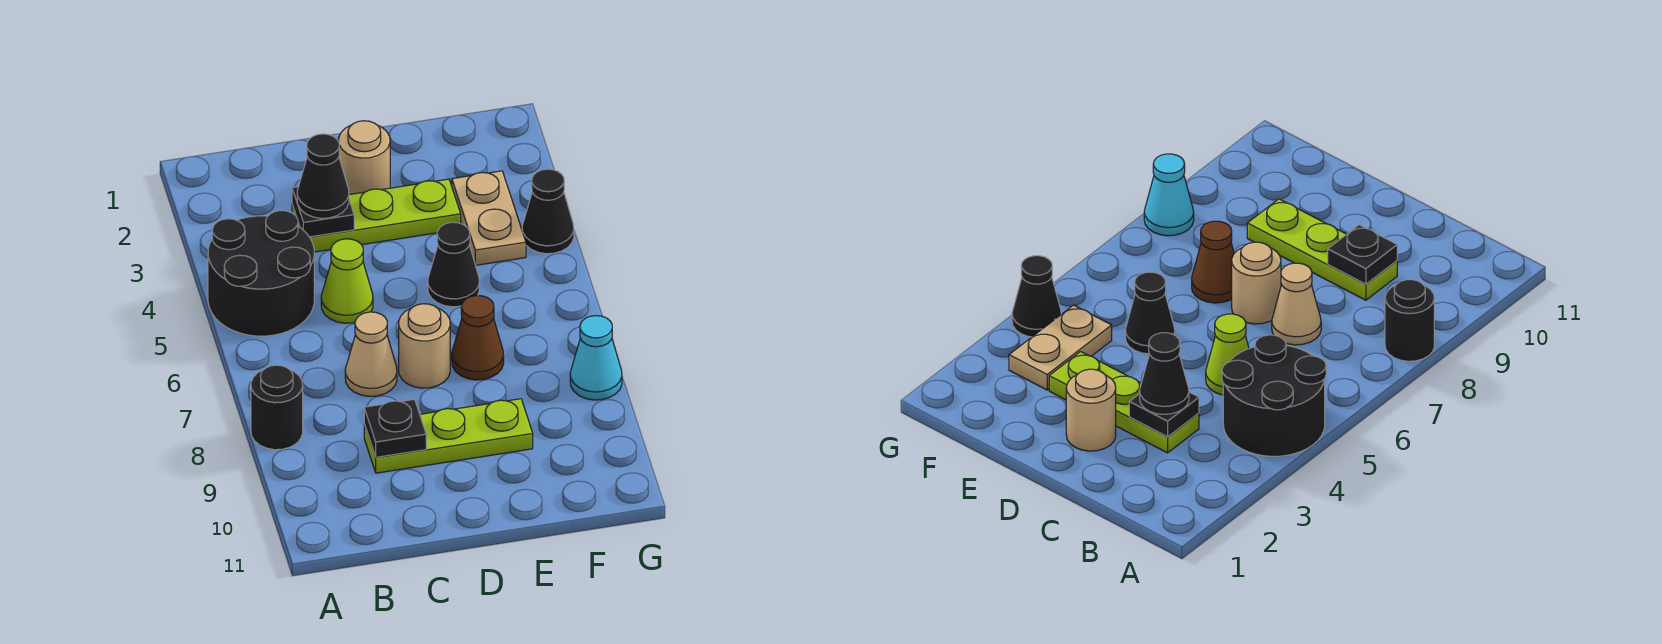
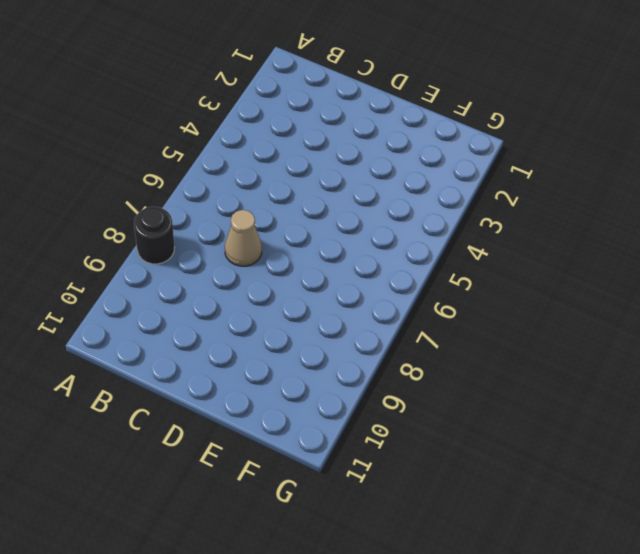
none -> black 2x2 round brick [208,211,314,336]
none -> lime 1x3 plate [292,179,461,252]
none -> lime 1x1 cone [321,239,373,323]

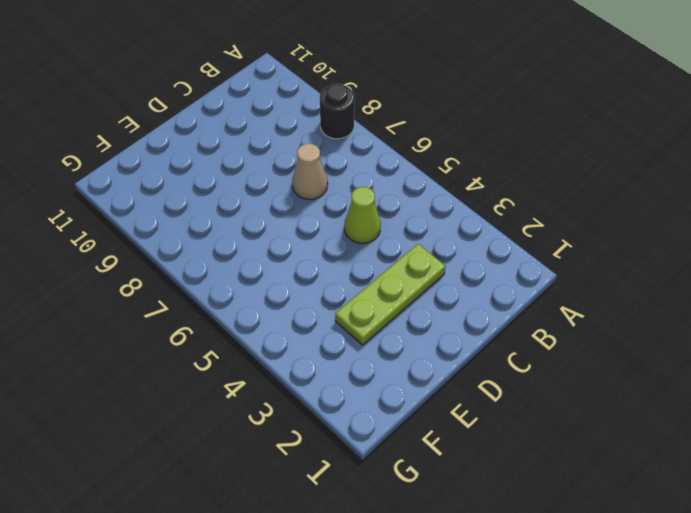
none -> black 2x2 round brick [208,211,314,336]
none -> lime 1x3 plate [364,399,533,473]
none -> tan 1x1 round brick [338,121,390,195]

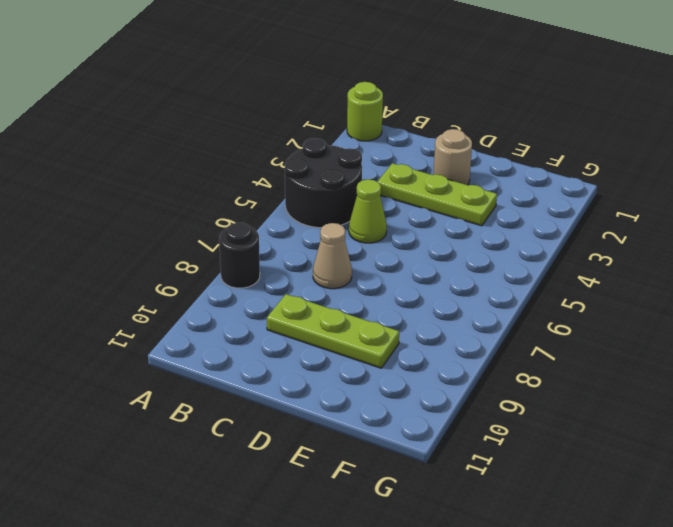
lime 1x1 round brick [347,82,383,141] -> none
none -> tan 1x1 round brick [399,304,450,388]
none -> black 1x1 cone [428,222,479,307]
none -> brown 1x1 cone [452,295,504,380]

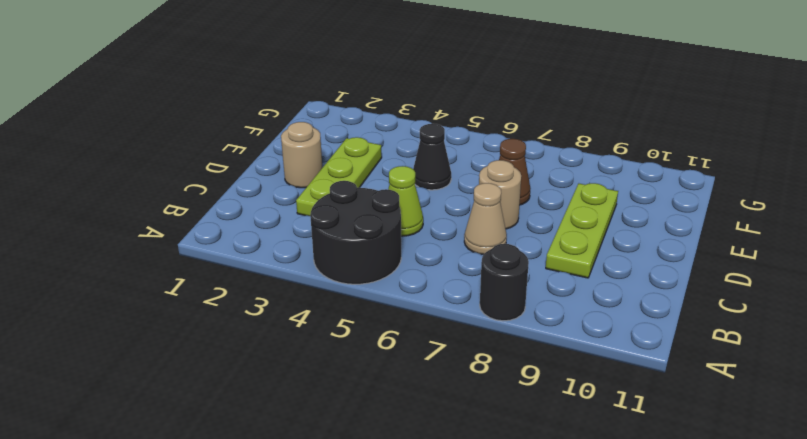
none -> tan 1x2 plate [452,171,526,265]
none -> black 1x1 cone [522,169,574,254]
none -> cyan 1x1 cone [570,316,622,400]

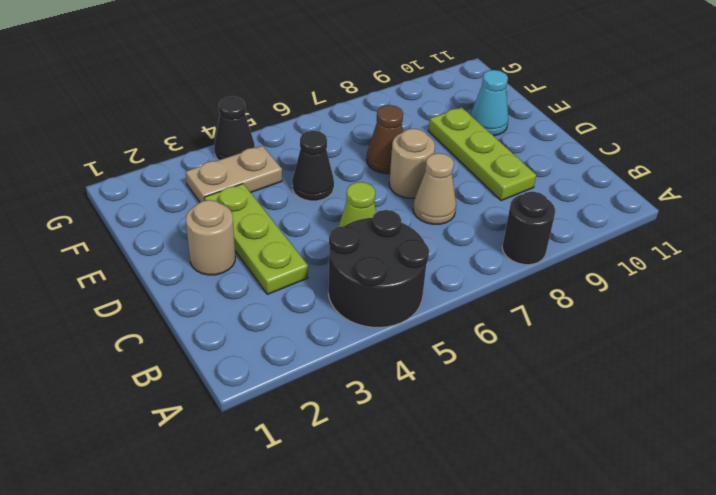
cyan 1x1 cone [470,70,508,136] -> cyan 1x1 cone moved to [570,316,622,400]
none -> black 1x1 plate [292,187,354,237]
none -> black 1x1 plate [364,399,426,457]
none -> black 1x1 cone [297,134,349,218]

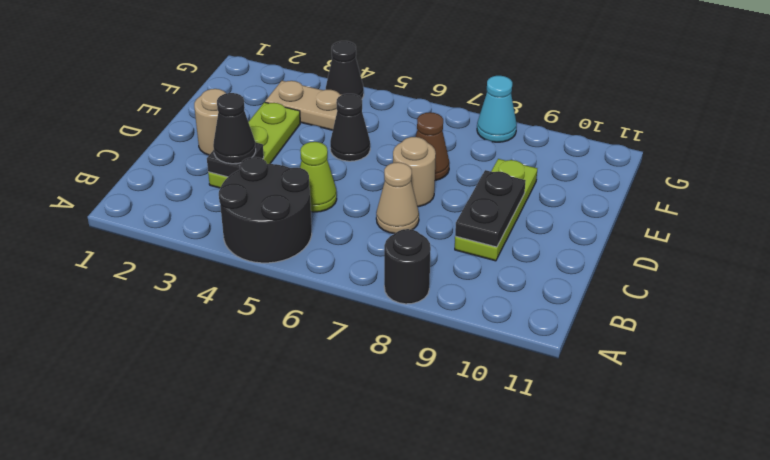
black 1x2 plate [455,170,526,247] -> black 1x1 plate [364,399,426,457]

